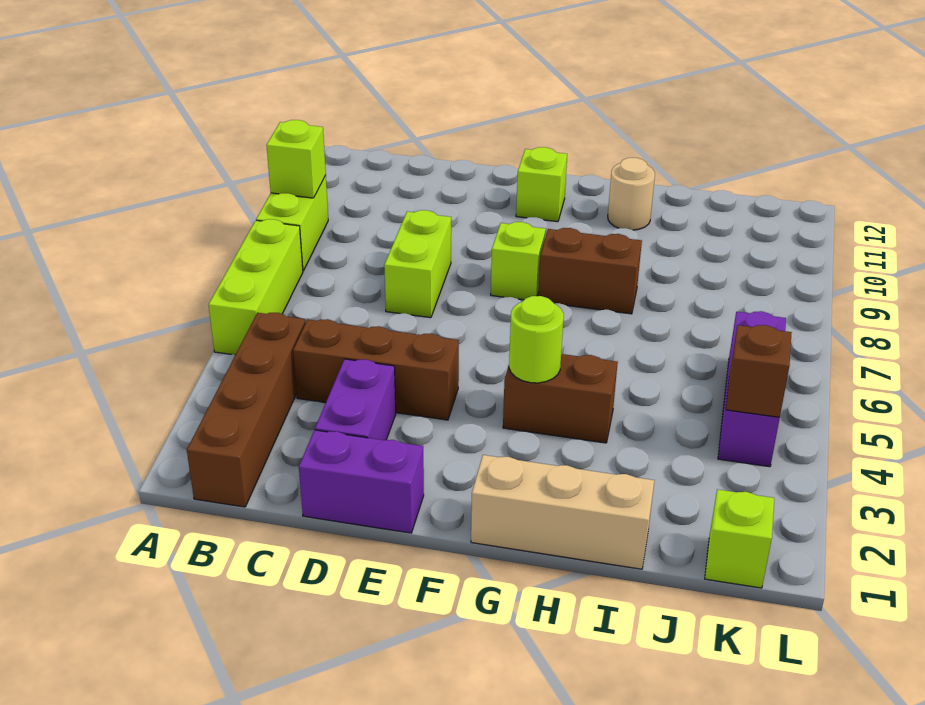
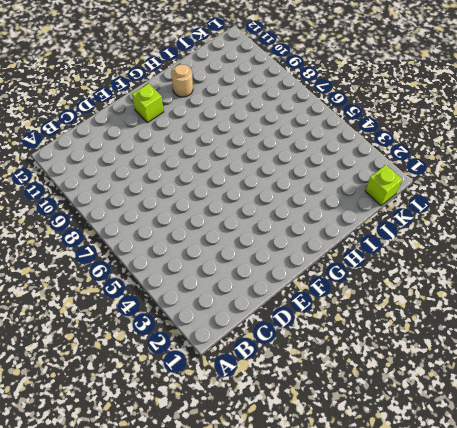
none -> lime 1x3 brick [209,219,303,355]
none -> lime 1x2 brick [256,175,328,271]
none -> brown 1x4 brick [187,313,305,507]

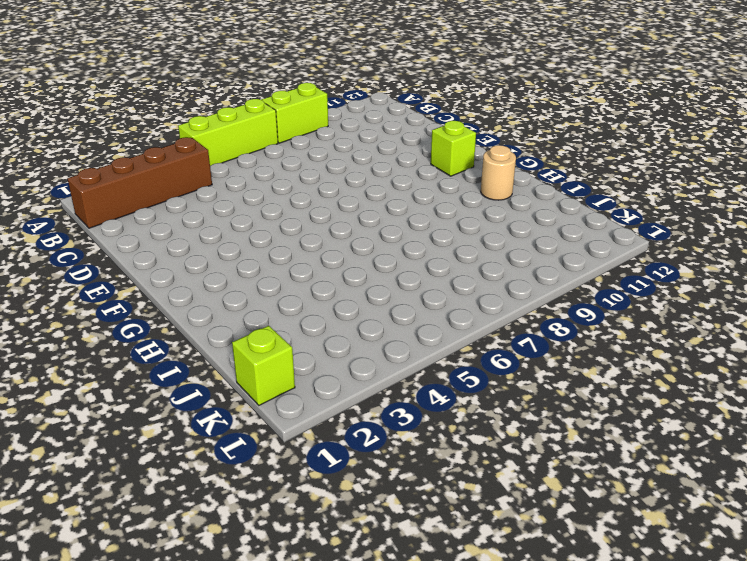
none -> brown 1x3 brick [293,319,459,420]
none -> purple 1x2 brick [299,430,424,533]
none -> purple 1x2 brick [315,359,396,440]

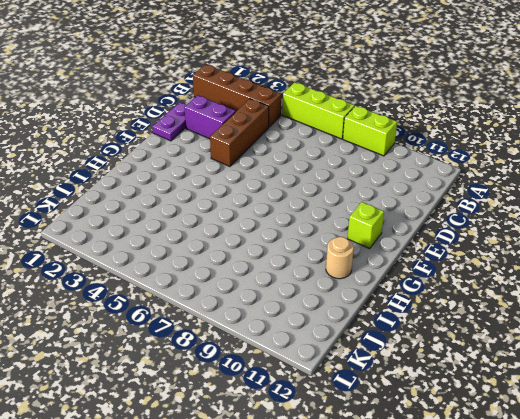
purple 1x2 plate [152,102,186,141] -> purple 1x2 brick [299,430,424,533]
none -> lime 1x2 brick [384,210,451,318]
none -> lime 1x1 brick [491,222,546,300]
none -> tan 1x3 brick [471,455,655,569]

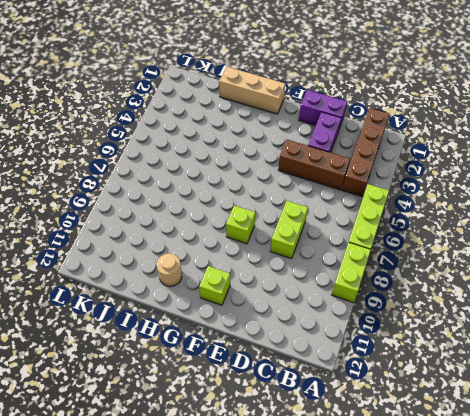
none -> brown 1x2 brick [503,354,618,443]
none -> brown 1x2 brick [538,228,642,314]
none -> lime 1x1 brick [705,489,774,588]

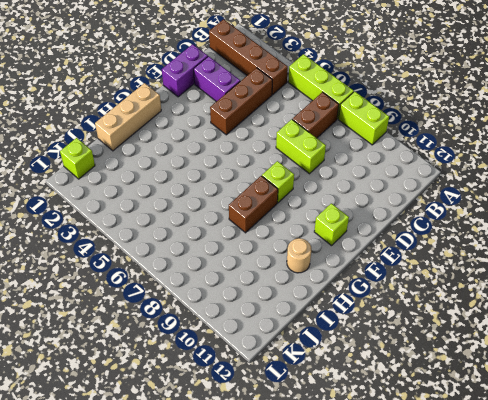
brown 1x2 brick [292,92,339,138] -> brown 1x2 brick moved to [503,354,618,443]
none -> purple 1x3 brick [718,311,786,467]
none -> lime 1x1 brick [267,120,326,198]
none -> lime 1x1 round brick [509,296,564,383]

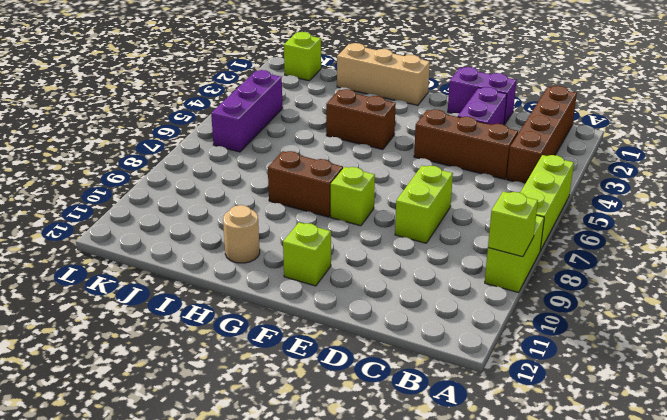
none -> lime 1x1 round brick [509,296,564,383]
none -> brown 1x1 brick [726,325,792,417]

